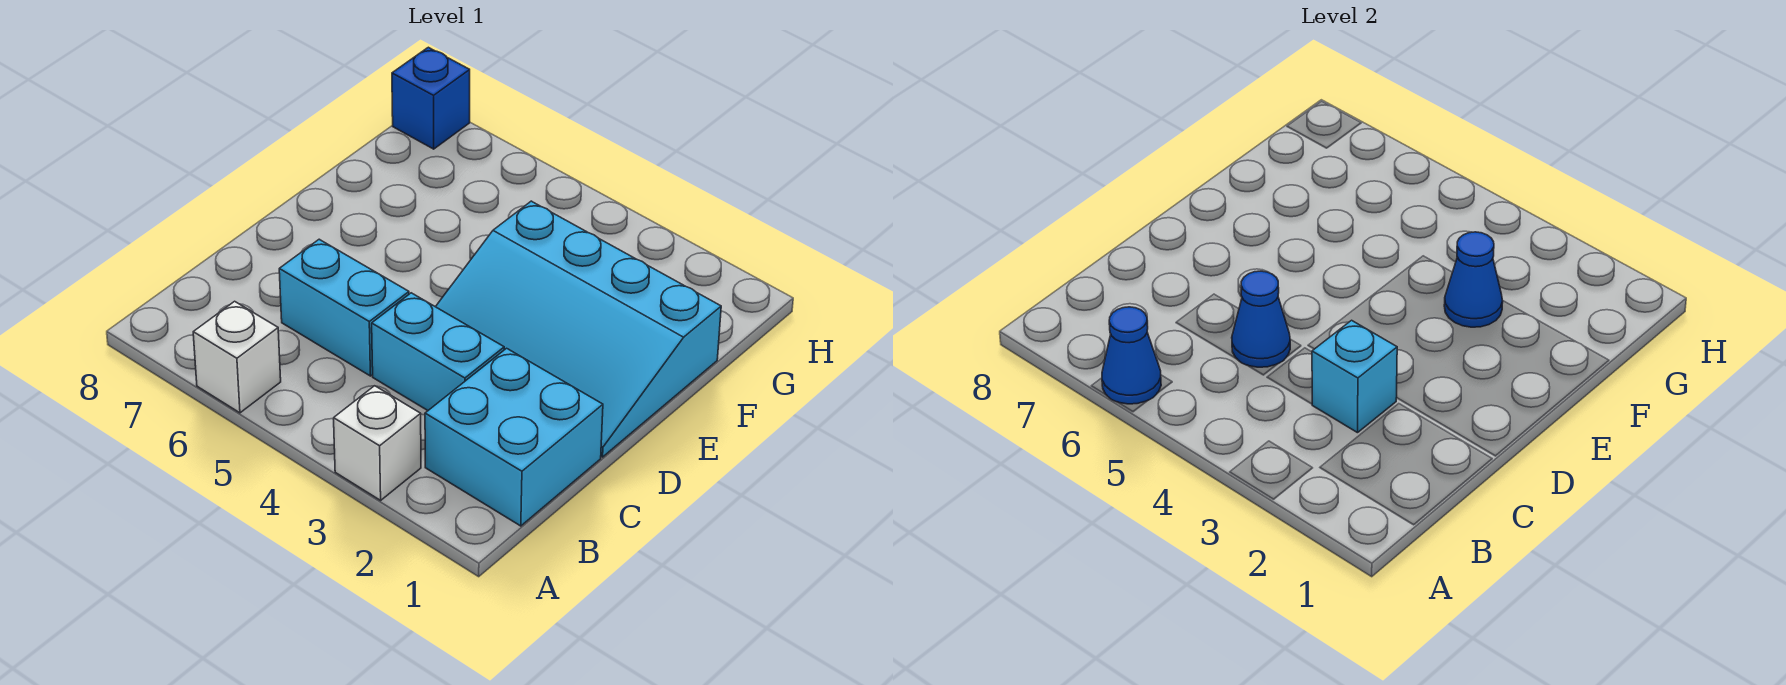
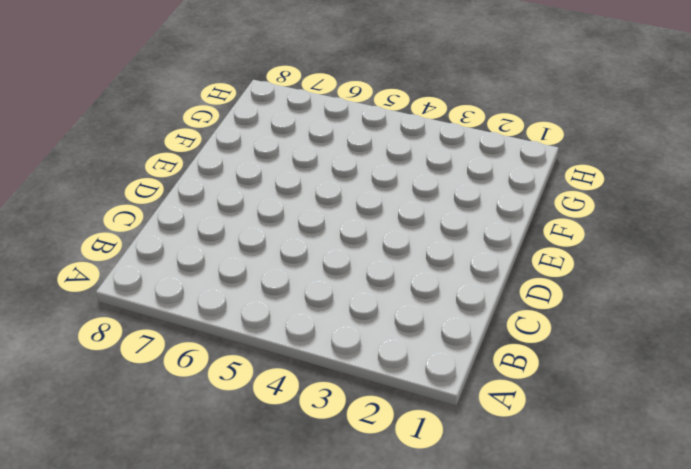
none -> white 1x1 brick [334,386,421,500]
none -> white 1x1 brick [193,301,281,413]

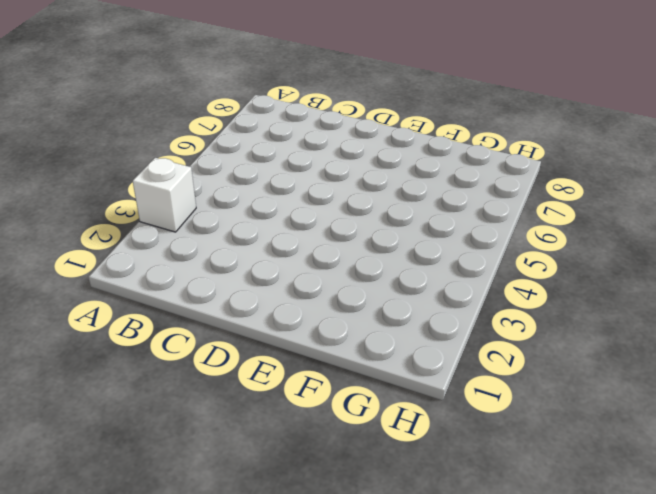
none -> white 1x1 brick [193,301,281,413]
none -> cyan 2x2 brick [425,348,603,526]

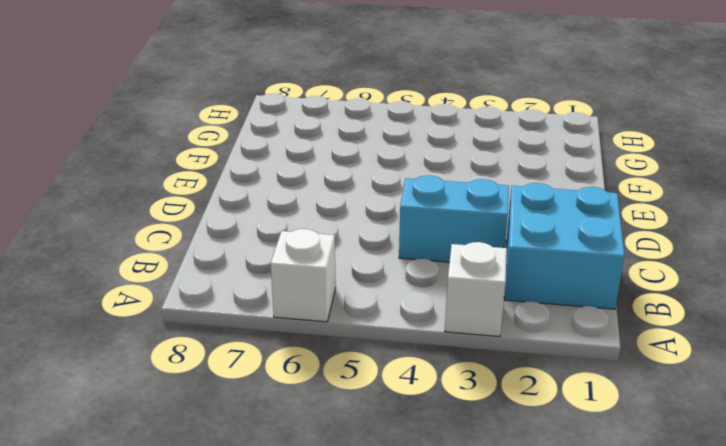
none -> cyan 1x2 brick [279,239,409,376]
none -> cyan 3x4 slope [436,201,721,457]

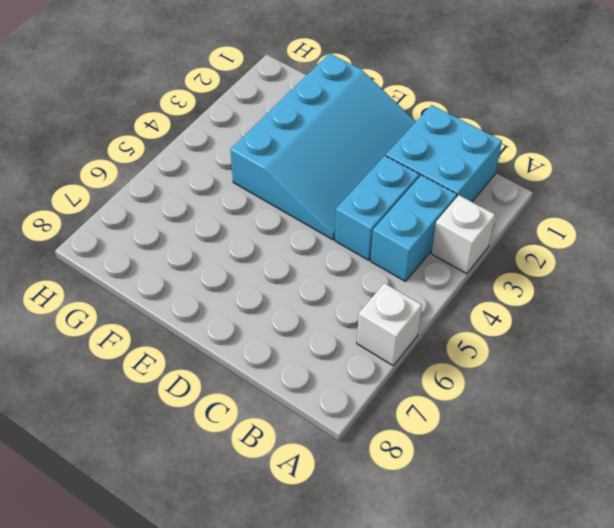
cyan 1x2 brick [371,175,457,281] -> cyan 1x2 brick moved to [279,239,409,376]
none -> blue 1x1 brick [392,47,470,149]
none -> blue 1x1 cone [1102,307,1161,404]

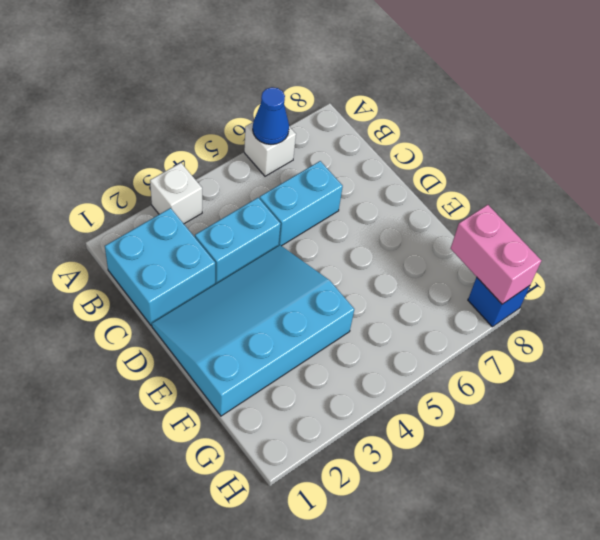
pink 1x2 brick [451,205,542,304] -> none
none -> cyan 1x1 brick [1312,320,1397,433]
none -> blue 1x1 cone [1232,271,1290,367]

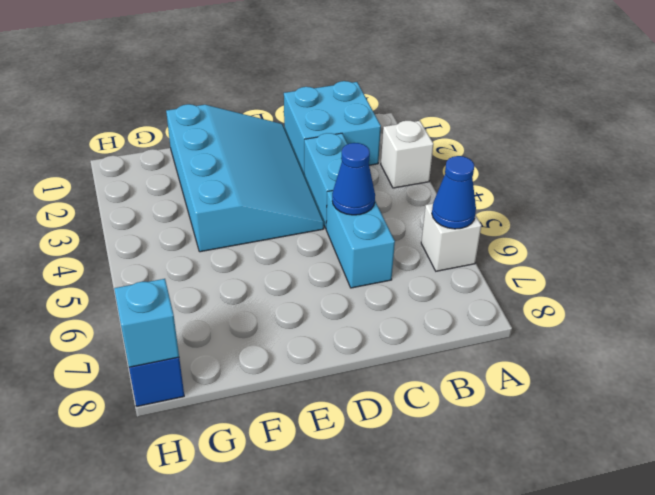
cyan 1x1 brick [114,279,179,367] -> cyan 1x1 brick moved to [1312,320,1397,433]
none -> blue 1x1 cone [1444,232,1503,327]

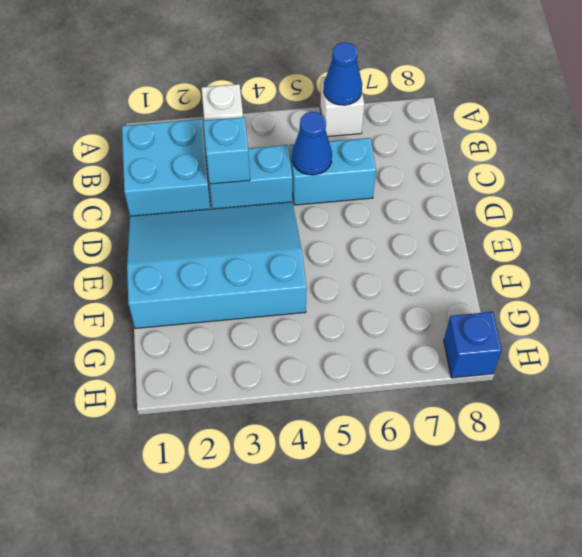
none -> blue 1x1 cone [1444,232,1503,327]

